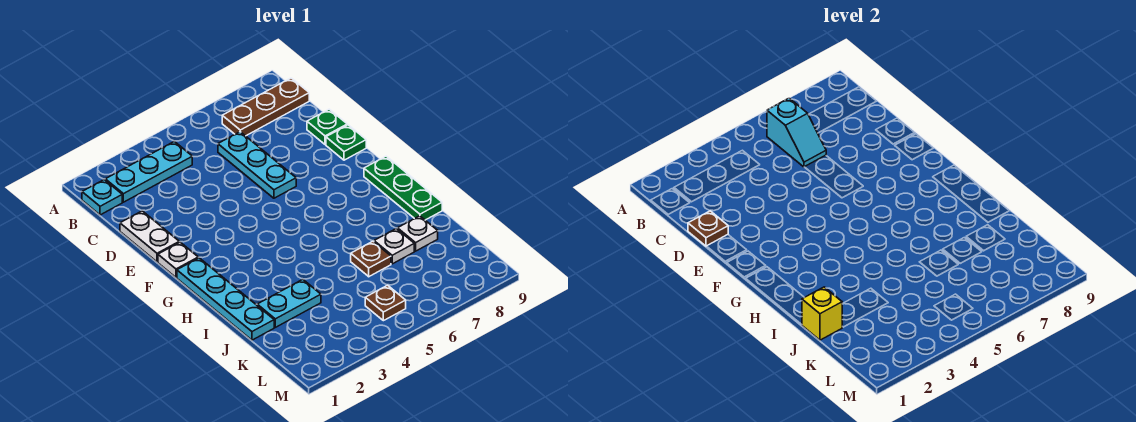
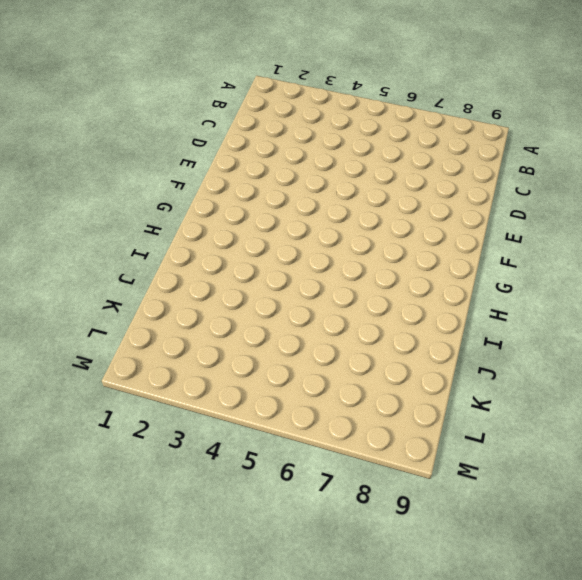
none -> cyan 1x1 plate [82,180,122,215]
none -> cyan 1x3 plate [105,141,192,202]
none -> brown 1x3 plate [222,78,309,136]

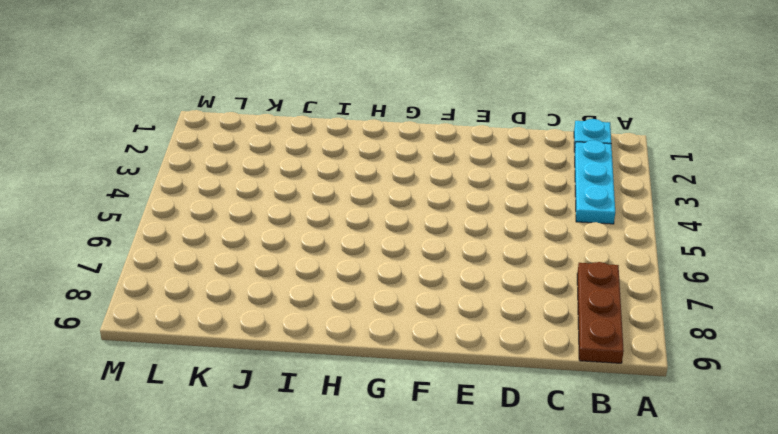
none -> cyan 1x3 plate [218,132,296,198]
none -> white 1x2 plate [120,211,179,262]
none -> green 1x1 plate [307,109,347,145]

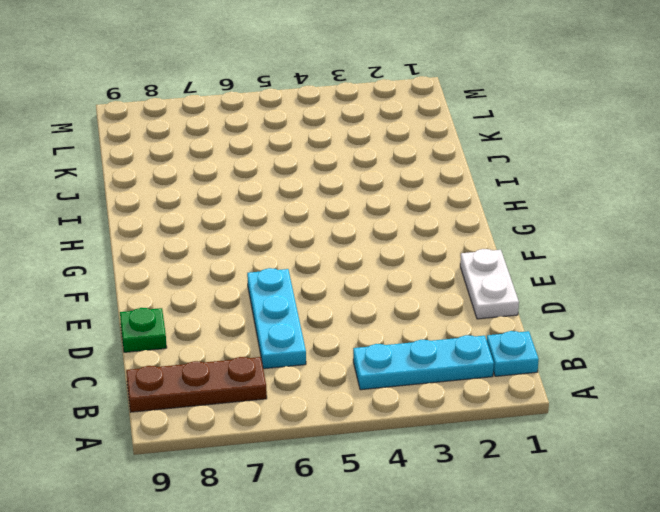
none -> green 1x1 plate [326,125,366,160]
none -> white 1x1 plate [158,242,198,278]
none -> cyan 1x4 plate [177,258,274,340]

